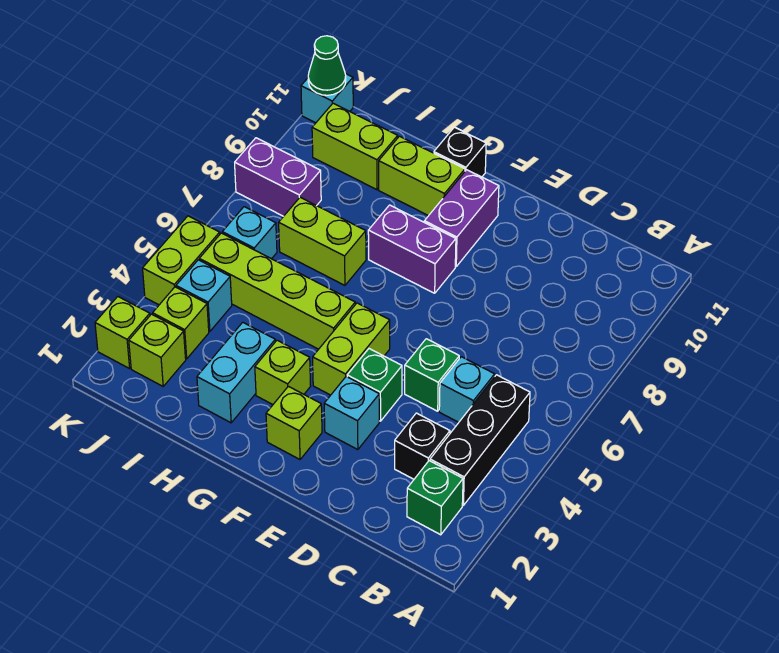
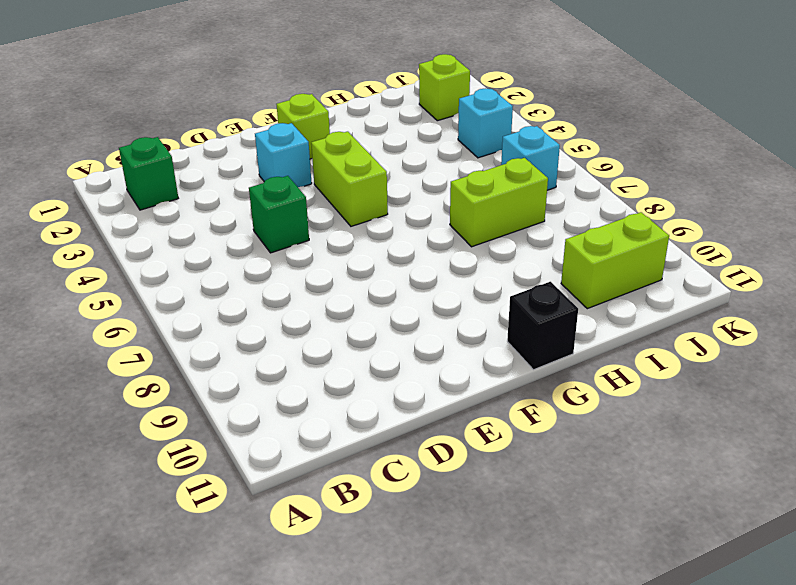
none -> black 1x3 brick [430,375,530,505]
none -> black 1x1 brick [395,413,450,479]
none -> cyan 1x1 brick [439,357,495,422]

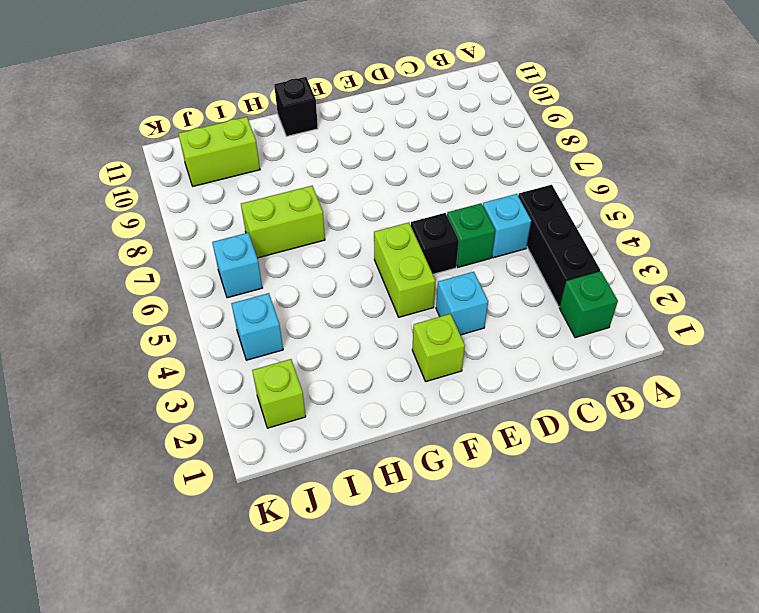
black 1x1 brick [411,213,459,274] -> black 1x1 brick moved to [395,413,450,479]
none -> green 1x1 brick [347,349,402,421]
none -> purple 1x2 brick [368,205,456,293]
none -> purple 1x2 brick [424,170,499,266]

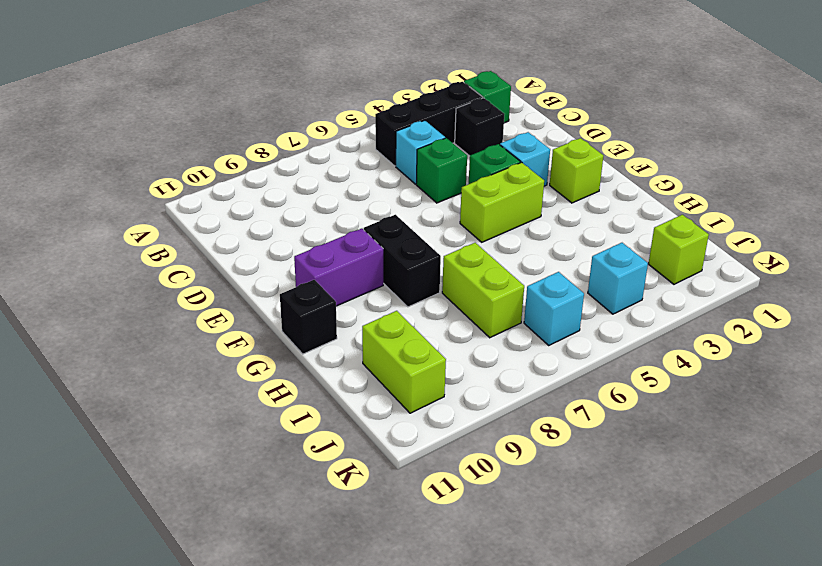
black 1x2 brick [364,215,441,307] -> purple 1x2 brick [368,205,456,293]
none -> lime 1x1 brick [255,340,311,405]
none -> lime 1x4 brick [199,233,355,349]
none -> lime 1x2 brick [379,136,465,216]

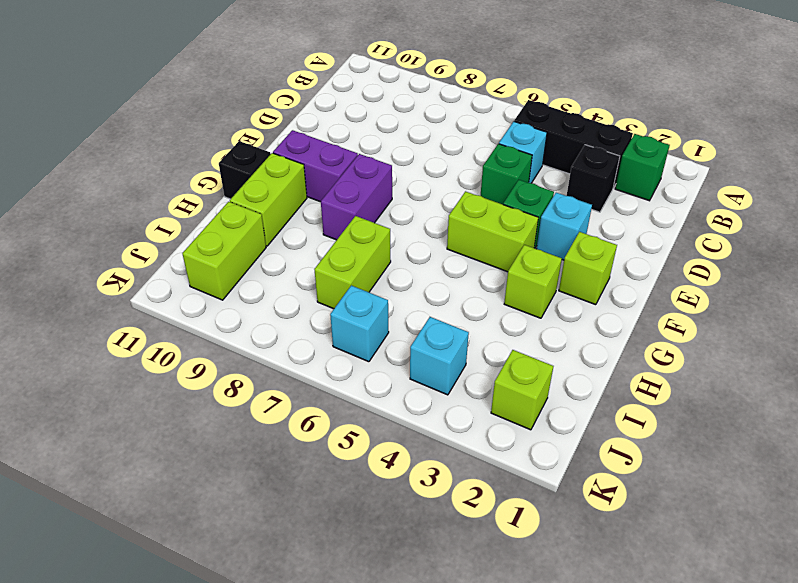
none -> lime 1x4 brick [199,233,355,349]
none -> cyan 1x2 brick [197,322,275,423]
none -> lime 1x1 brick [153,287,209,359]

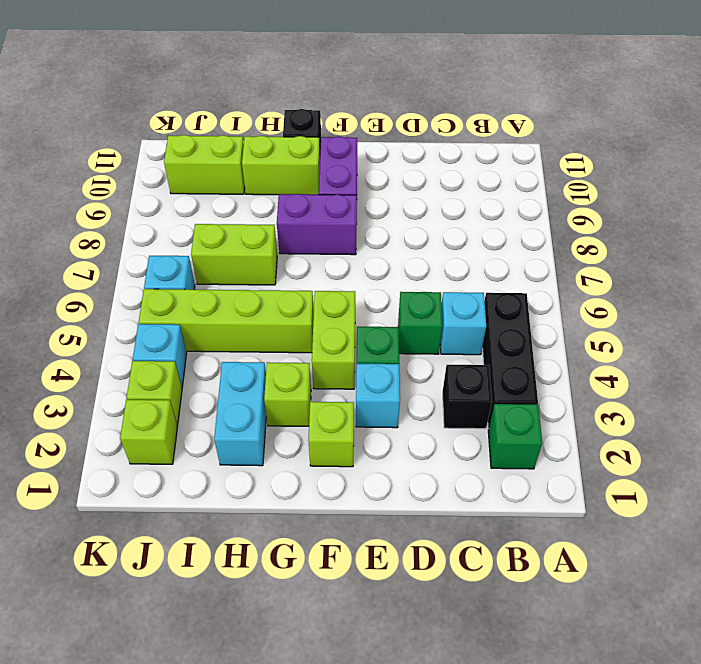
none -> purple 1x2 brick [235,138,321,216]
none -> lime 1x1 brick [95,297,150,369]
none -> lime 1x2 brick [143,216,220,305]

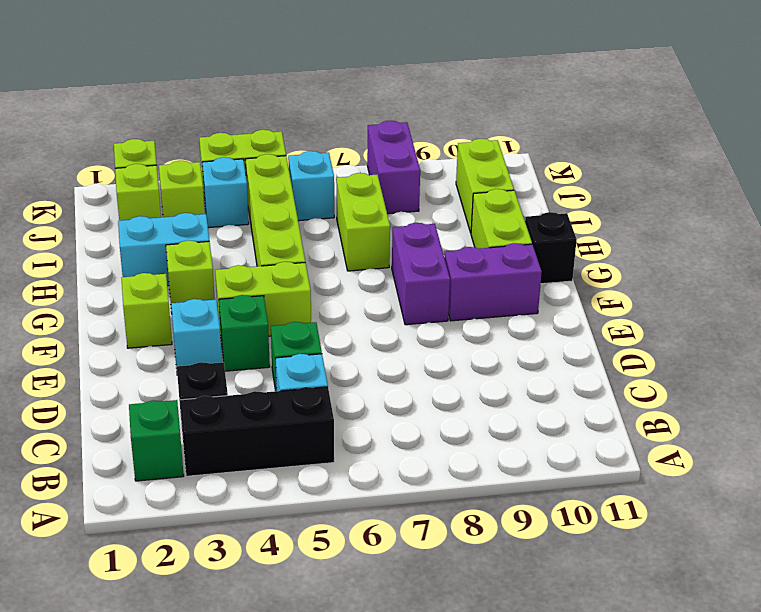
none -> cyan 1x1 brick [301,74,353,123]
none -> green 1x1 cone [308,36,346,95]

